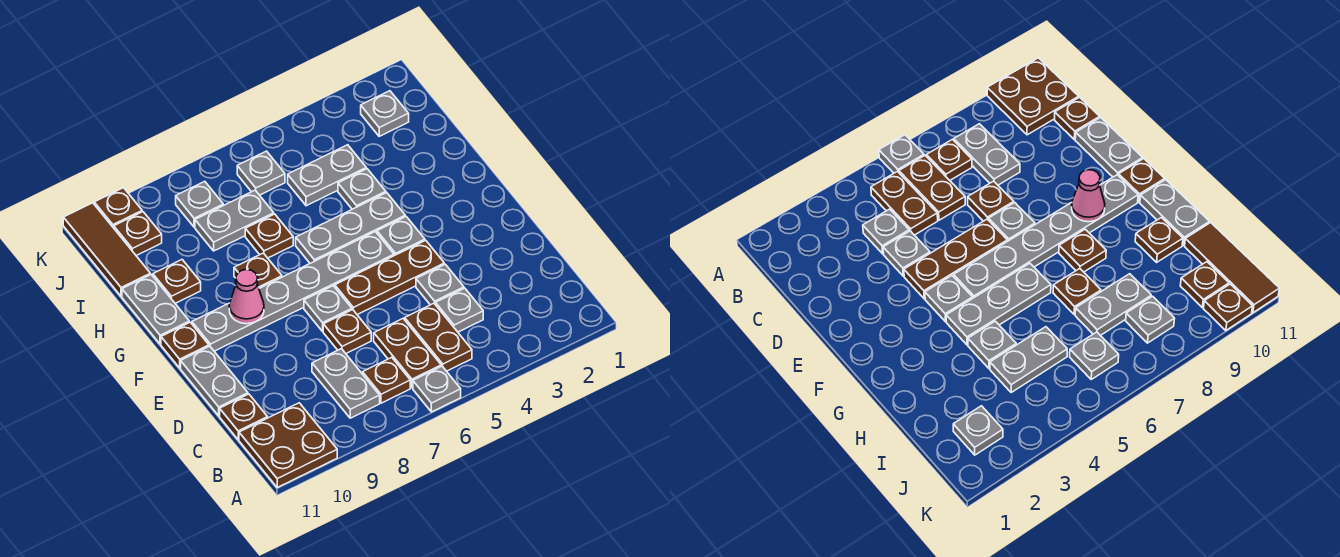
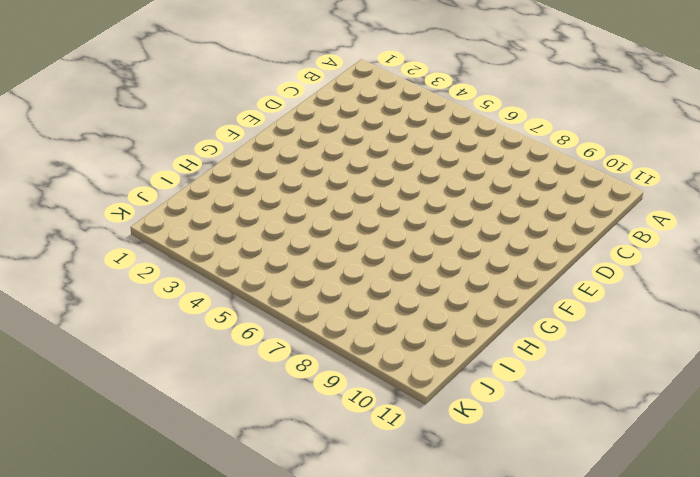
none -> grey 1x1 plate [413,366,461,412]
none -> brown 2x2 plate [239,403,337,487]
none -> brown 1x2 plate [405,303,472,371]
none -> brown 1x2 plate [374,319,441,388]

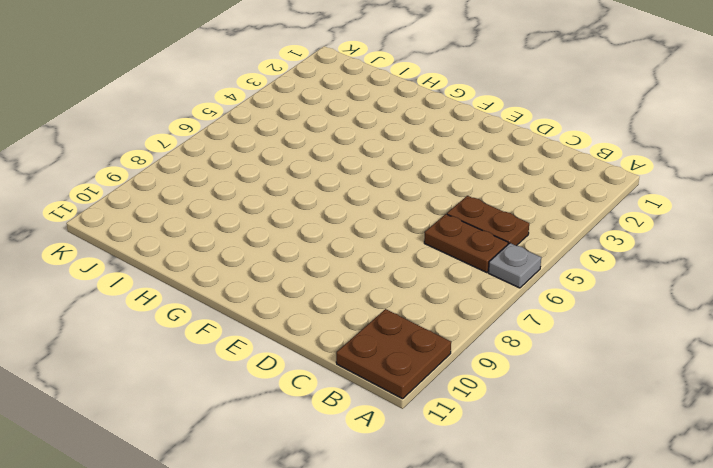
none -> brown 1x1 plate [363,357,410,403]
none -> grey 1x2 plate [312,349,380,418]
none -> grey 1x1 plate [436,288,483,332]
none -> brown 1x1 plate [220,394,268,440]

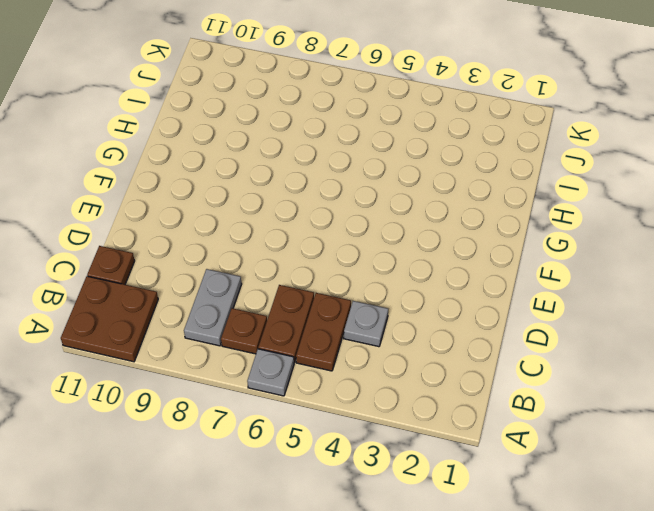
none -> grey 1x1 plate [416,264,464,305]
none -> brown 1x1 plate [323,310,371,353]
none -> grey 1x2 plate [181,346,248,416]
none -> brown 1x3 plate [335,240,444,315]

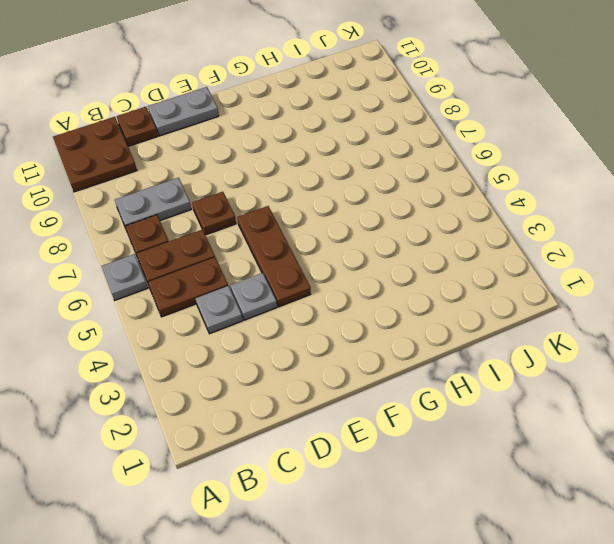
none -> grey 1x1 plate [304,286,352,331]
none -> grey 1x1 plate [377,217,425,256]
none -> grey 1x6 plate [192,232,394,351]
none -> brown 1x1 plate [161,322,209,368]

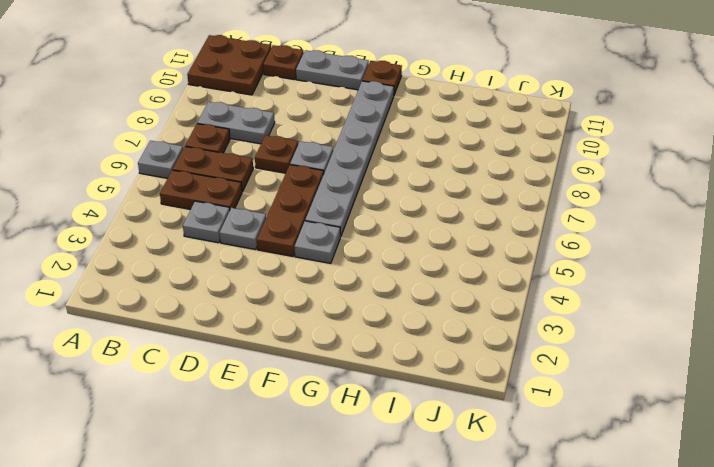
none -> grey 1x3 plate [296,193,405,263]
none -> brown 1x1 plate [234,253,282,288]
none -> grey 1x2 plate [122,275,189,344]
none -> grey 1x1 plate [338,169,386,209]

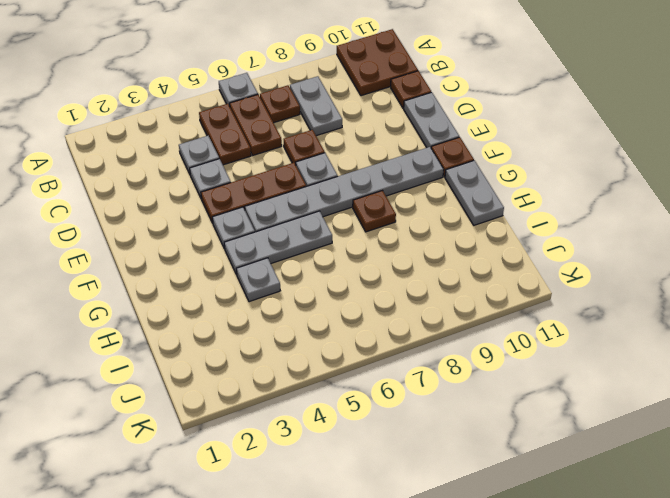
none -> brown 1x1 plate [245,214,293,258]
none -> brown 1x1 plate [153,260,201,303]
none -> grey 1x2 plate [288,145,366,206]
none -> grey 1x2 plate [195,190,274,251]

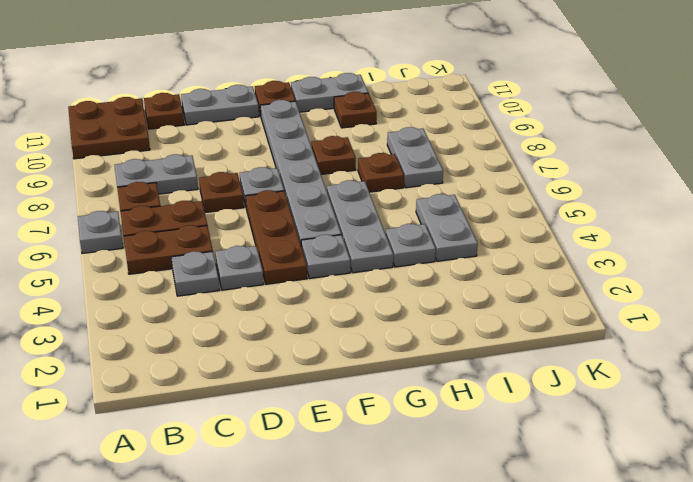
none -> brown 1x3 tile [63,203,150,296]
none -> grey 1x1 plate [361,91,409,136]
none -> grey 1x1 plate [237,151,285,195]
none -> grey 1x1 plate [176,181,223,227]

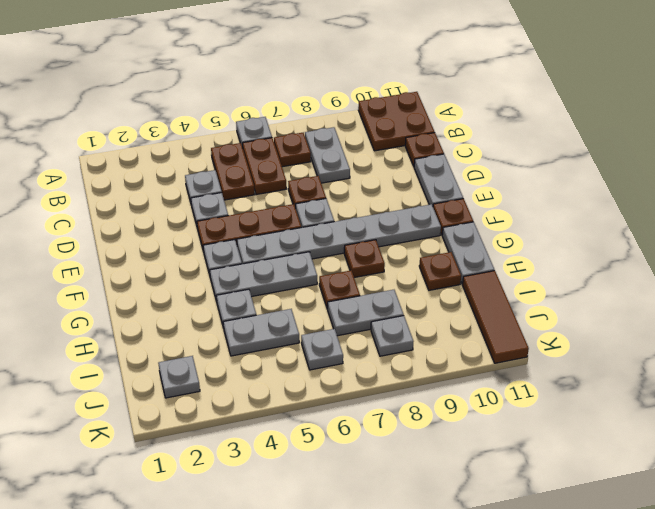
none -> brown 1x1 plate [114,212,162,256]
none -> brown 1x1 plate [94,188,142,228]
none -> pink 1x1 cone [229,269,264,324]

